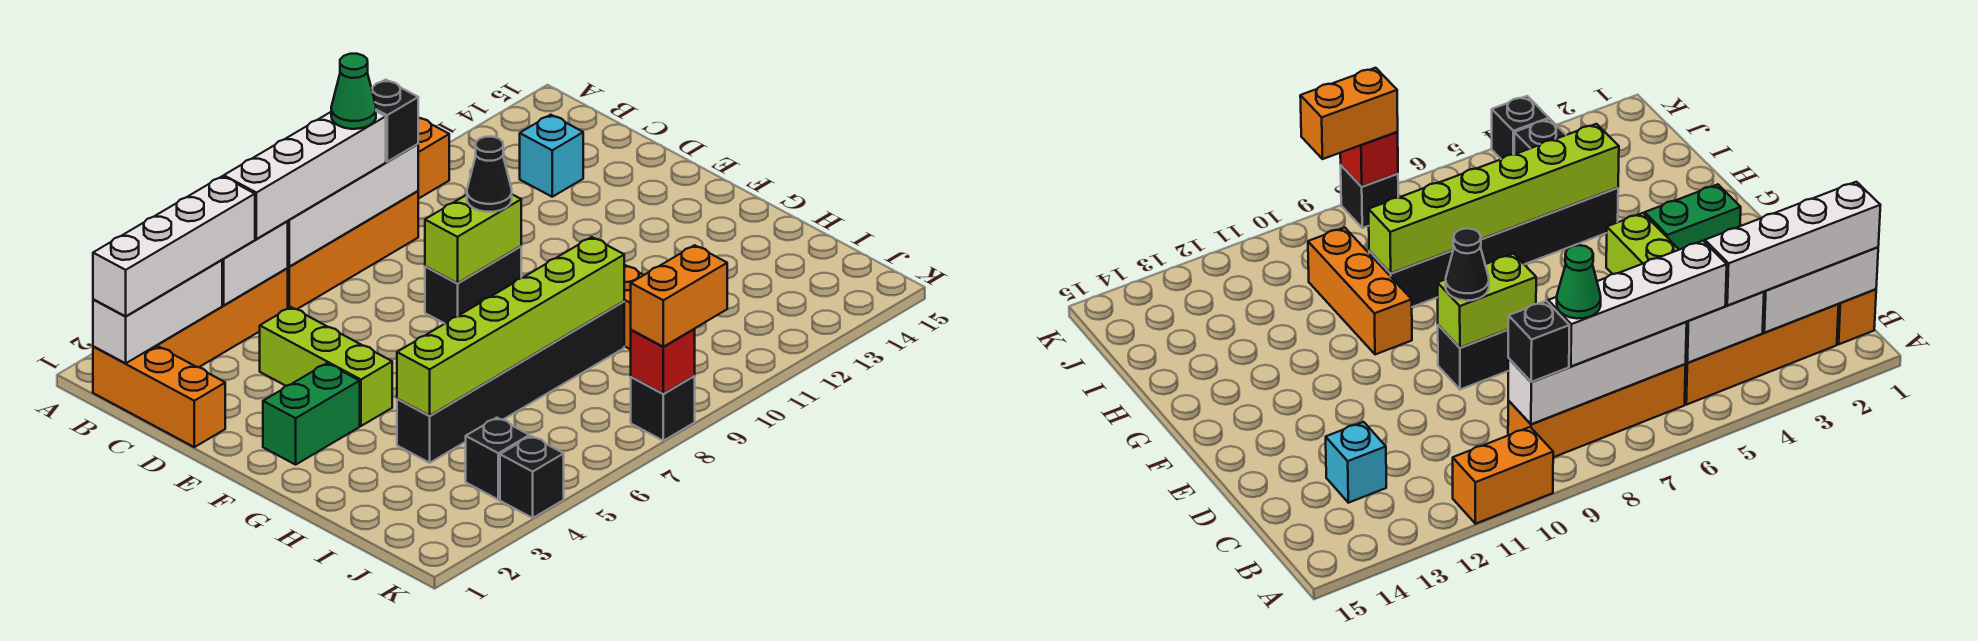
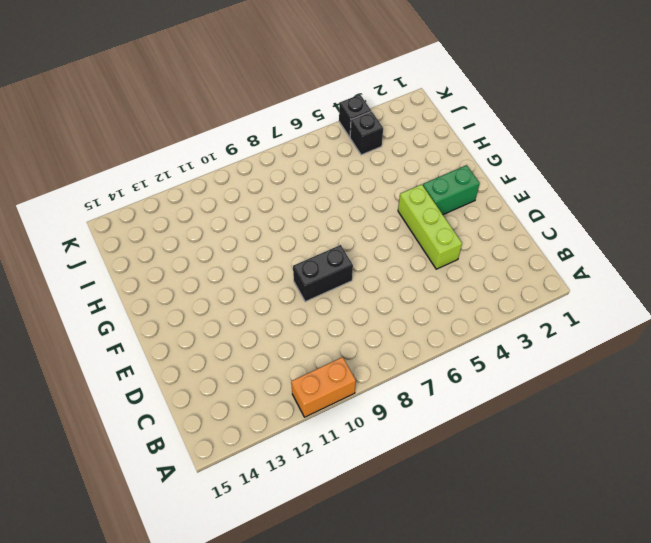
none -> orange 1x3 brick [93,345,225,447]
none -> orange 1x4 brick [157,269,288,367]
none -> orange 1x4 brick [287,191,418,309]

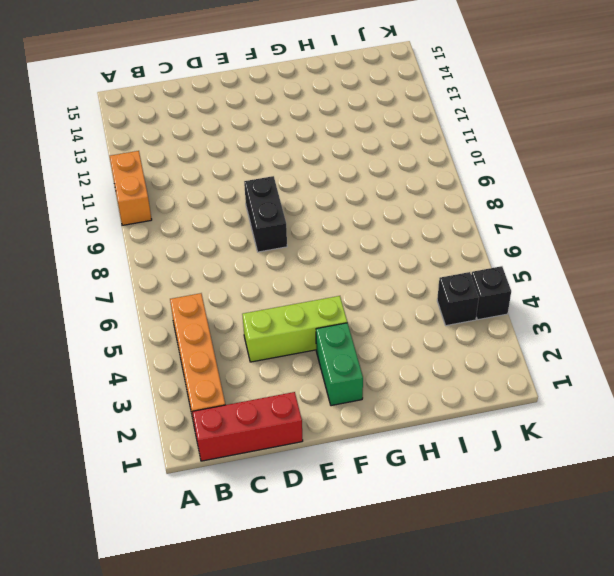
red 1x3 brick [192,392,303,461] -> orange 1x3 brick [93,345,225,447]
none -> orange 1x4 brick [287,191,418,309]
none -> cyan 1x1 brick [520,115,583,197]
none -> orange 1x3 brick [1308,227,1412,355]

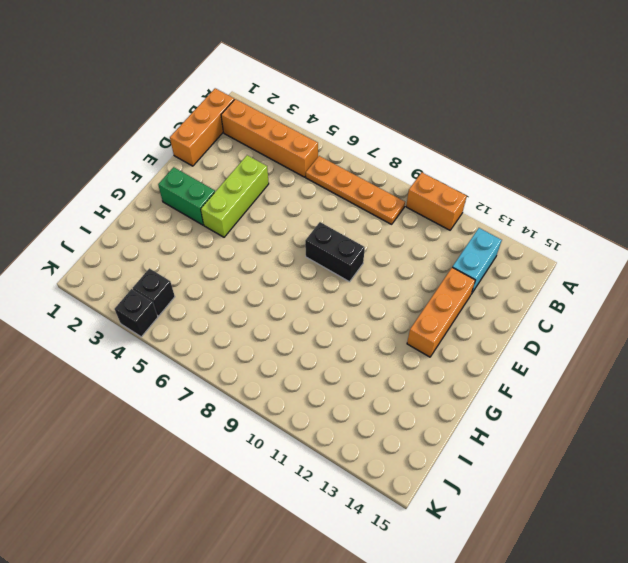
orange 1x4 plate [306,156,405,224] -> orange 1x4 brick [287,191,418,309]
cyan 1x2 brick [453,228,502,294] -> cyan 1x1 brick [520,115,583,197]
orange 1x3 brick [407,267,475,357] -> orange 1x3 brick moved to [1308,227,1412,355]
none -> black 1x6 brick [397,301,624,463]
none -> black 1x1 brick [631,376,695,441]
none -> white 1x3 brick [93,260,222,363]

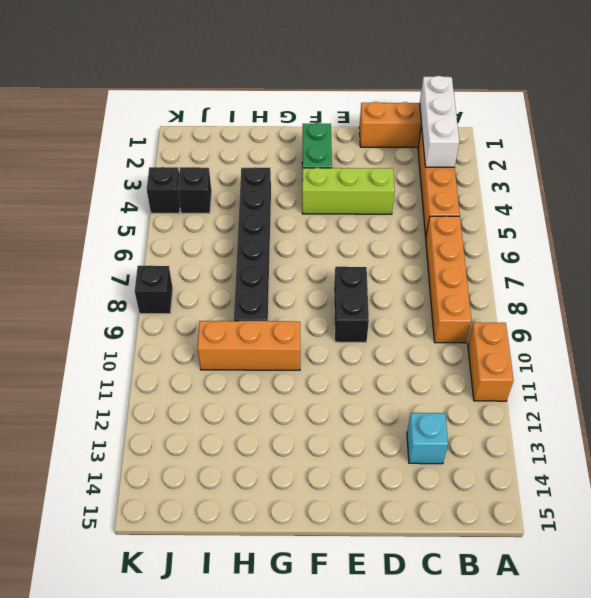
none -> white 1x2 brick [222,222,288,305]
none -> white 1x4 brick [287,144,418,267]
none -> lime 1x2 brick [425,195,521,283]

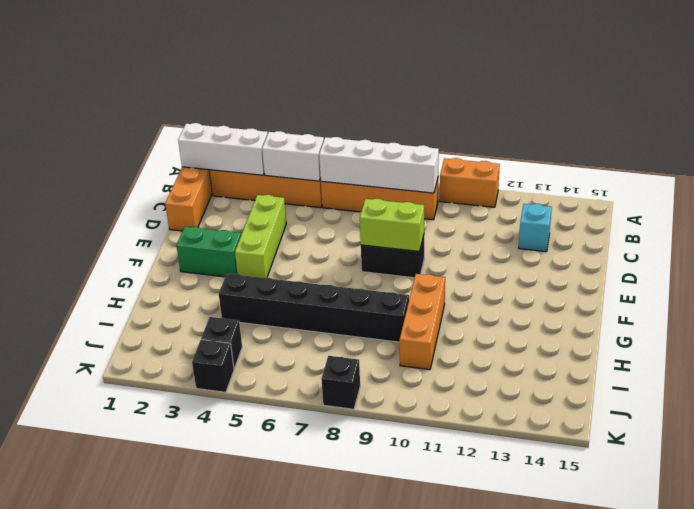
none -> lime 1x6 brick [397,237,624,416]
none -> red 1x1 brick [631,329,695,394]
none -> white 1x4 brick [93,176,255,316]

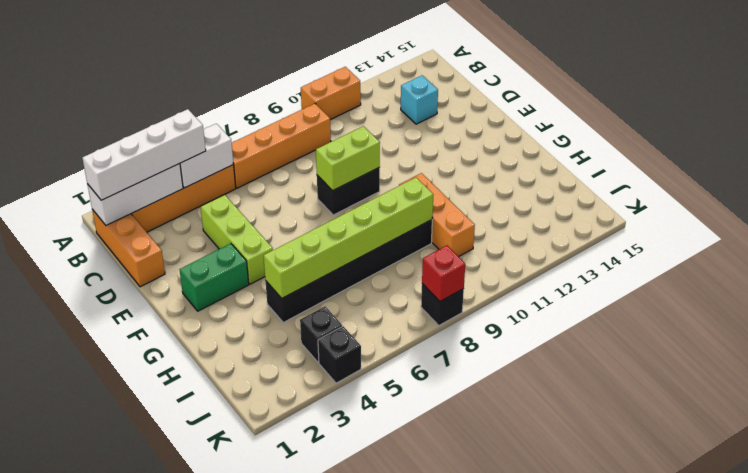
none -> white 1x4 brick [287,144,418,267]
none -> white 1x4 brick [224,111,386,239]
none -> black 1x1 brick [371,80,418,162]

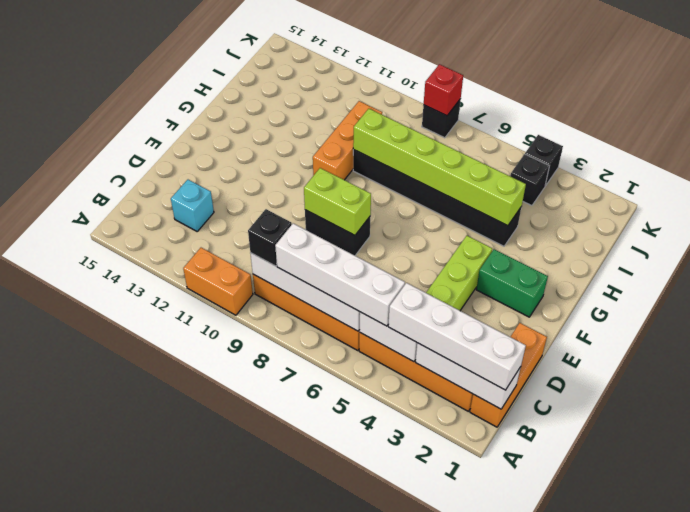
none -> black 1x1 cone [467,137,512,212]
none -> orange 1x2 brick [631,245,727,347]
none -> green 1x1 cone [331,54,376,129]

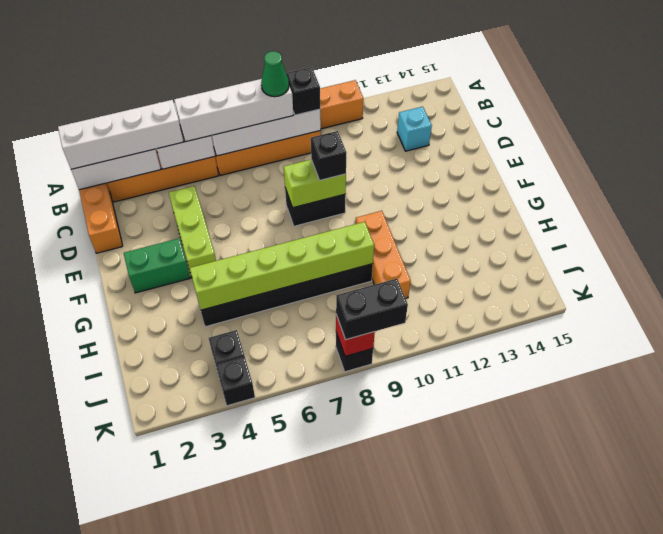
black 1x1 brick [311,131,347,180] -> black 1x1 cone [467,137,512,212]
black 1x2 brick [336,279,408,340] -> orange 1x2 brick [631,245,727,347]

